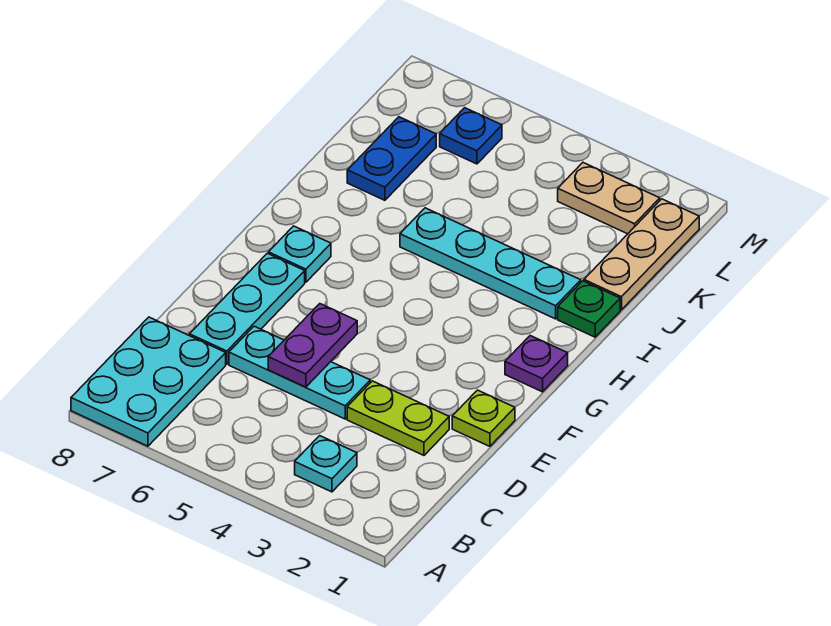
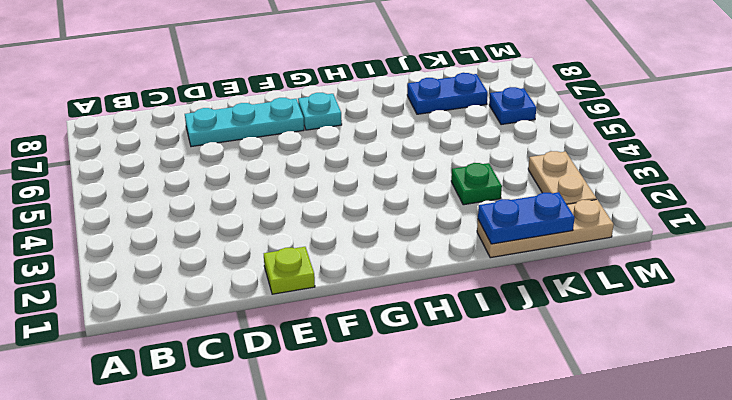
blue 1x2 plate [478,192,575,244] -> none
green 1x1 plate [451,163,502,205] -> green 1x1 plate moved to [558,281,620,337]
none -> cyan 2x3 plate [71,317,226,446]
none -> cyan 1x1 plate [295,436,357,492]
none -> lime 1x2 plate [347,381,449,455]

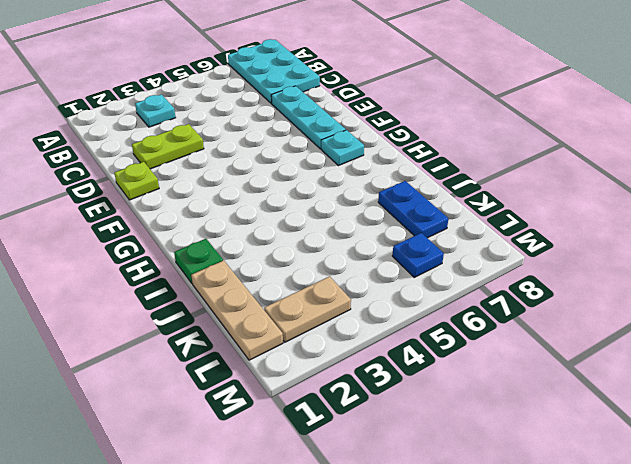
none -> cyan 1x3 plate [229,326,370,419]
none -> purple 1x1 plate [505,336,568,392]
none -> cyan 1x4 plate [400,208,581,319]

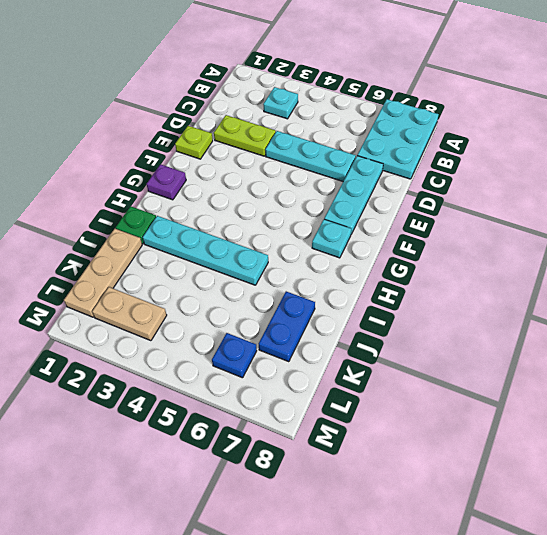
none -> purple 1x2 plate [268,304,357,387]

